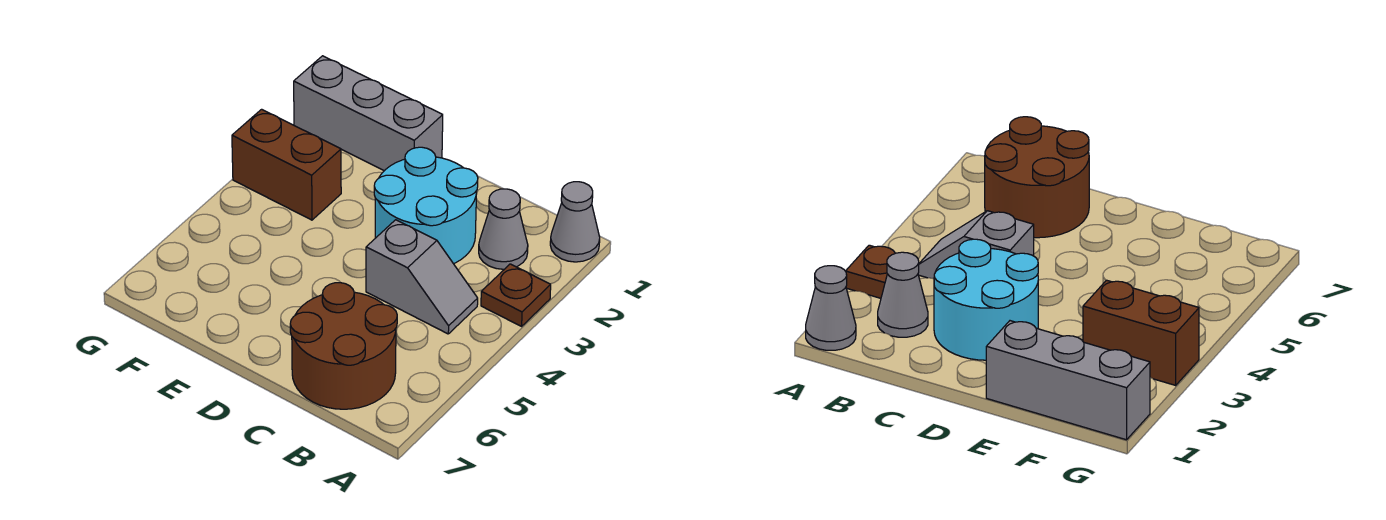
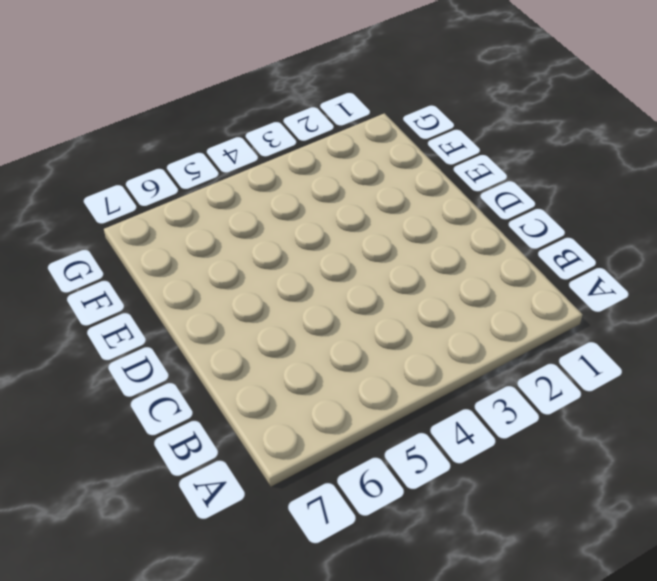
none -> grey 1x1 cone [550,182,600,262]
none -> brown 1x1 plate [481,264,551,326]

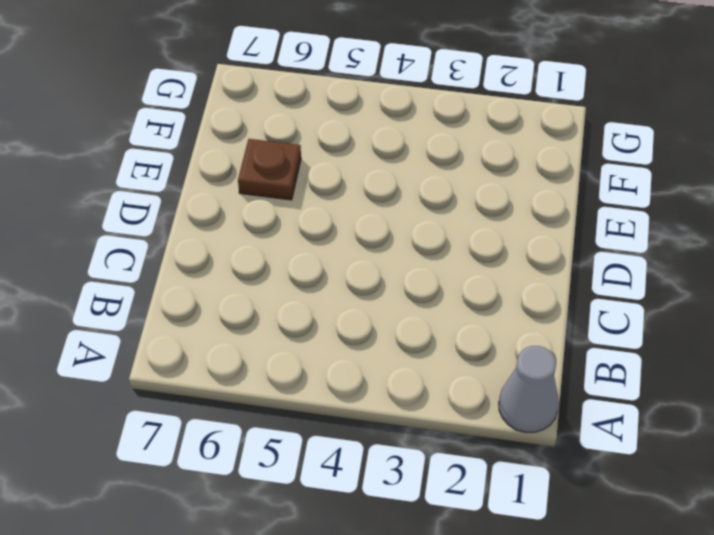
brown 1x1 plate [238,139,301,200] -> brown 1x1 plate moved to [481,264,551,326]
none -> grey 1x1 cone [479,189,528,269]
none -> grey 1x2 slope [366,220,478,334]

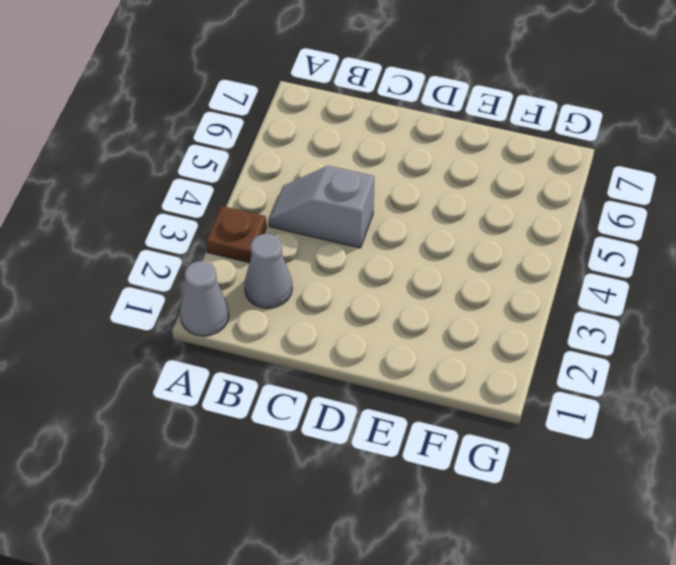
none -> brown 2x2 round brick [290,283,397,409]
none -> cyan 2x2 round brick [374,147,478,264]

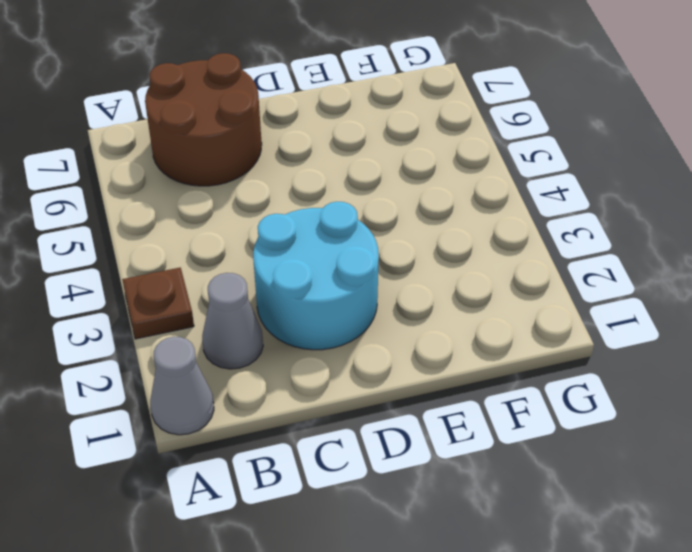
none -> grey 1x2 slope [366,220,478,334]
none -> grey 1x3 brick [294,56,443,171]

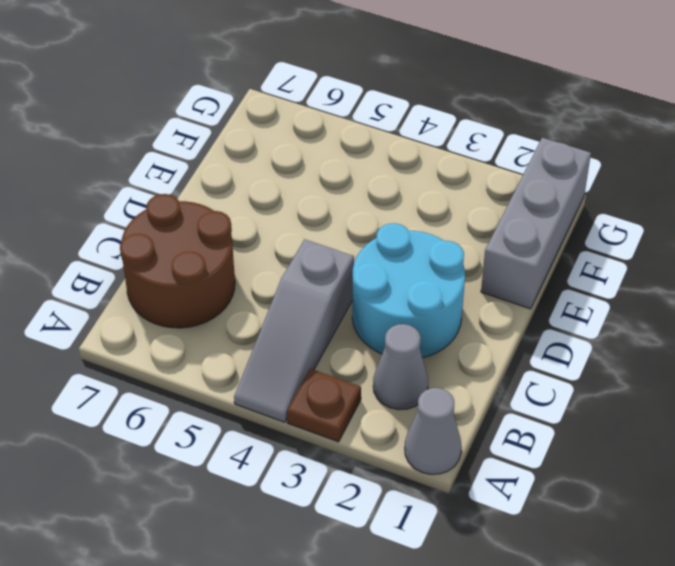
grey 1x3 slope [234,239,354,422] -> grey 1x2 slope [366,220,478,334]
none -> brown 1x2 brick [232,109,341,220]

